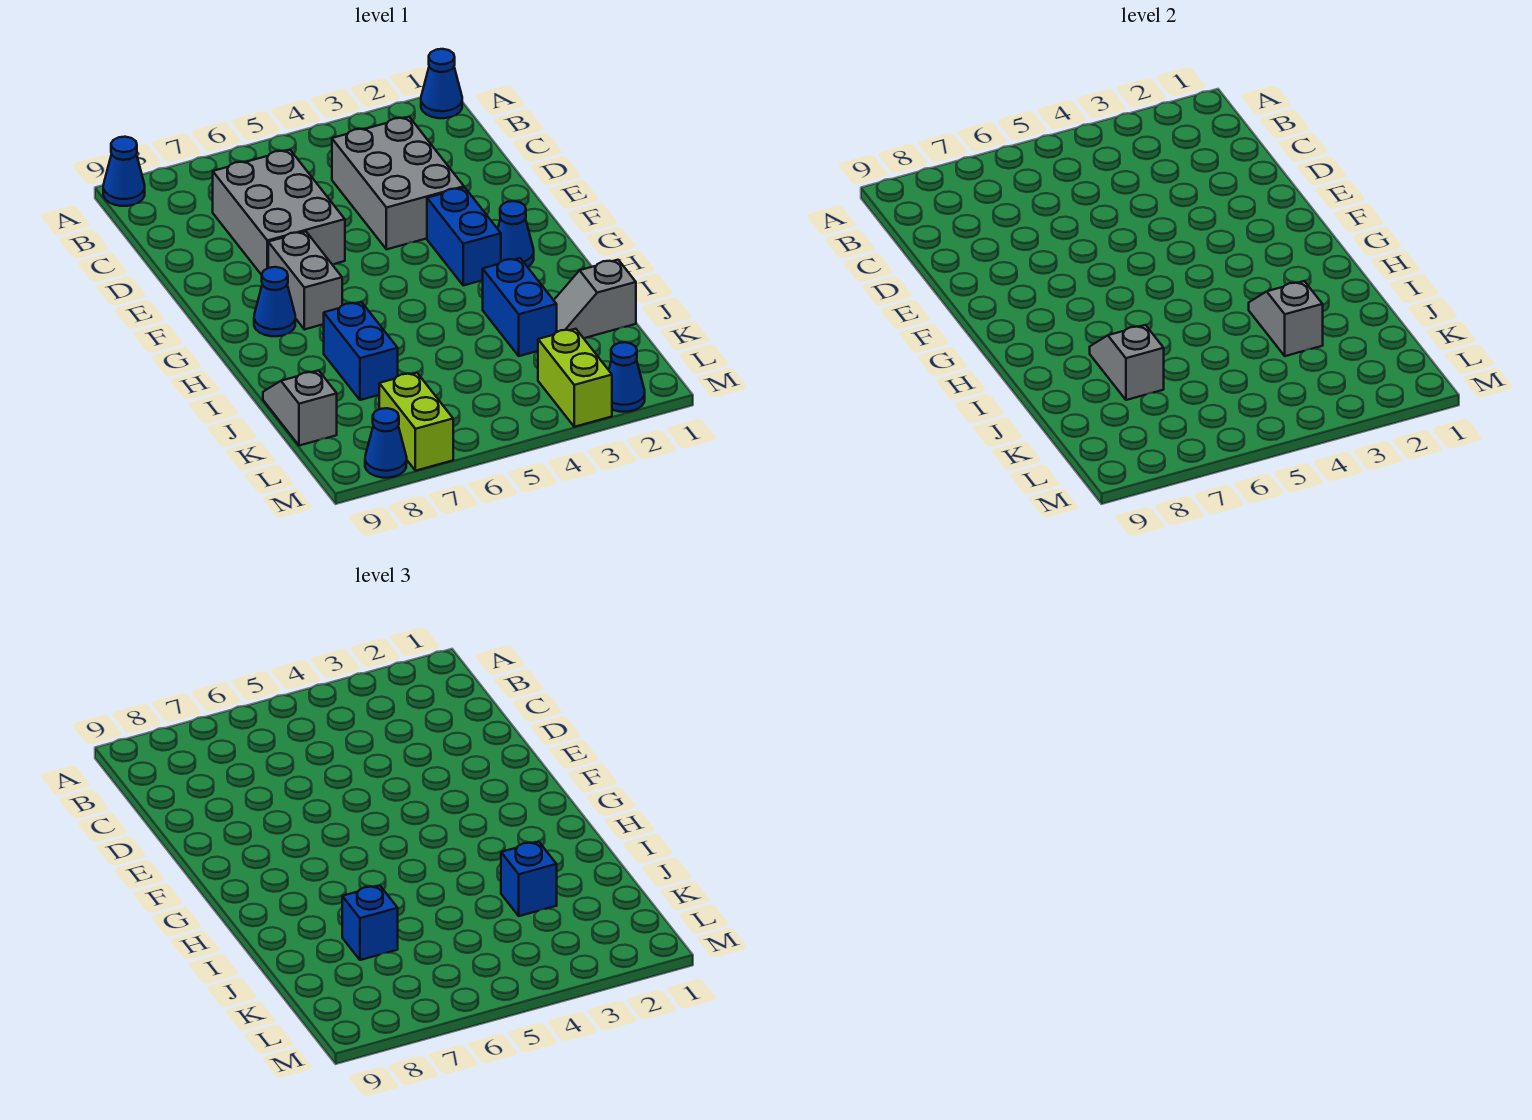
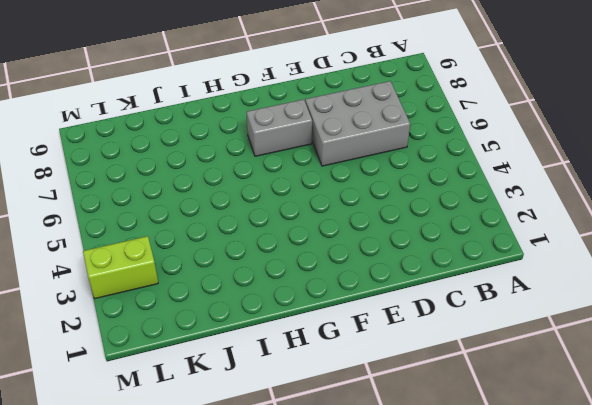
none -> blue 1x1 cone [421,49,462,118]
none -> blue 1x1 cone [103,137,145,206]
none -> grey 2x3 brick [332,117,464,249]

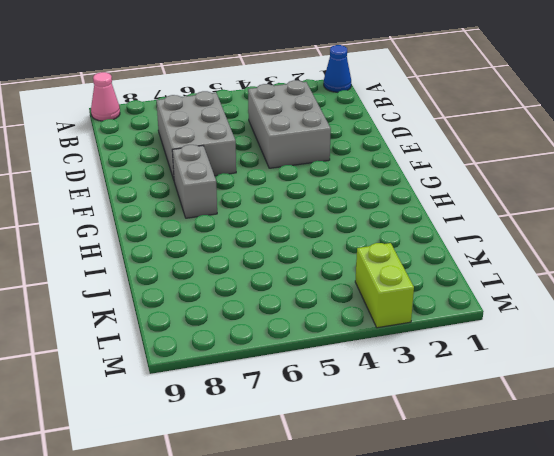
pink 1x1 cone [91,72,120,121] -> blue 1x1 cone [103,137,145,206]
none -> blue 1x2 brick [427,187,501,285]
none -> blue 1x1 cone [498,201,534,267]
none -> blue 1x1 cone [254,267,295,336]

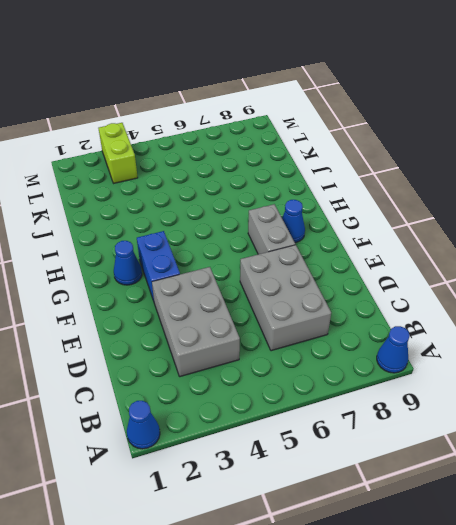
none -> blue 1x2 brick [482,258,557,356]
none -> blue 1x2 brick [323,302,398,400]
none -> grey 1x2 slope [554,260,636,338]

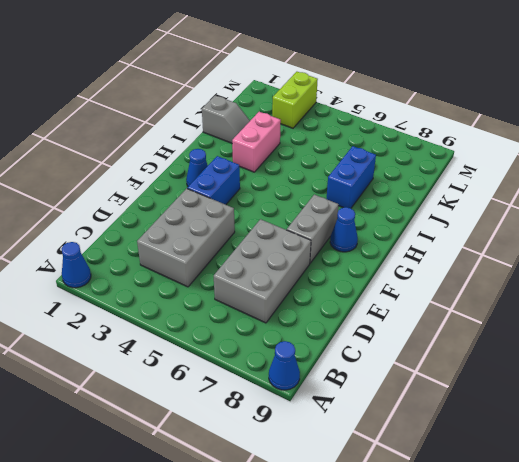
pink 1x2 brick [232,112,281,172] -> blue 1x2 brick [482,258,557,356]
none -> grey 1x2 slope [263,370,337,446]
none -> lime 1x2 brick [379,373,453,471]
none -> blue 1x1 cone [609,342,645,412]

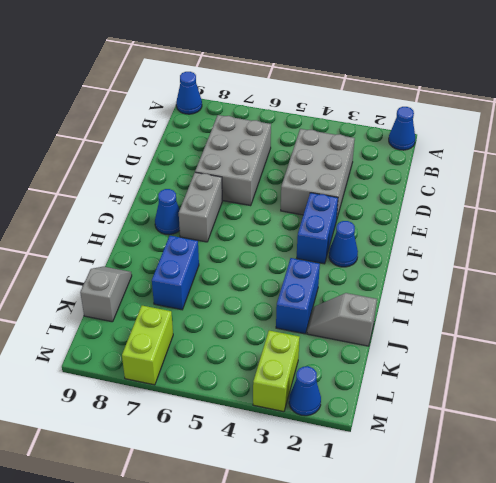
none -> blue 1x1 cone [365,408,407,478]
none -> grey 1x2 slope [1249,281,1323,356]
none -> grey 1x2 slope [1090,325,1164,400]

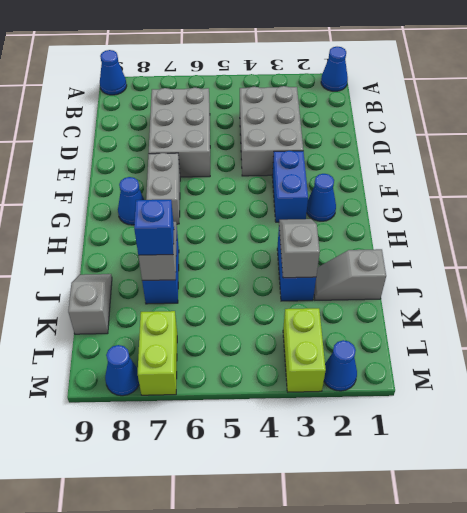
none -> blue 1x1 brick [501,842,557,916]

